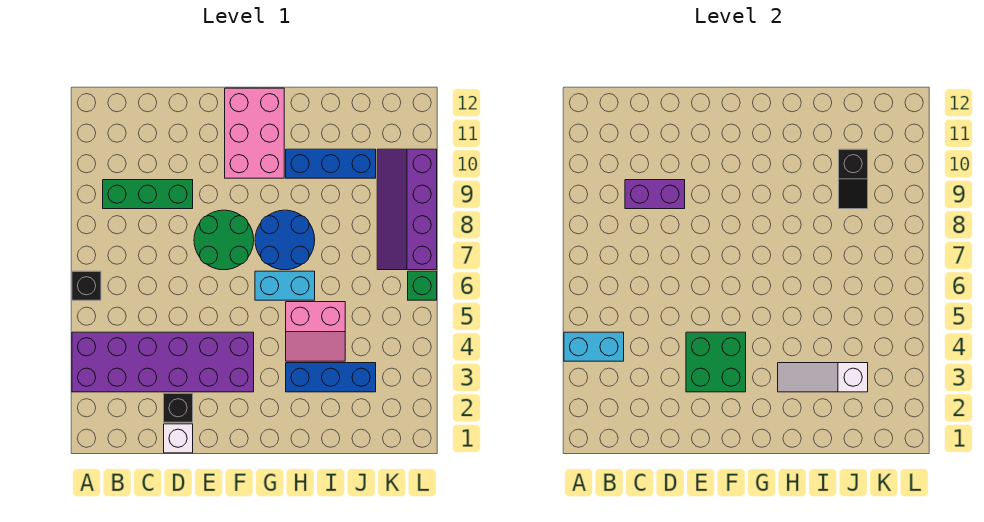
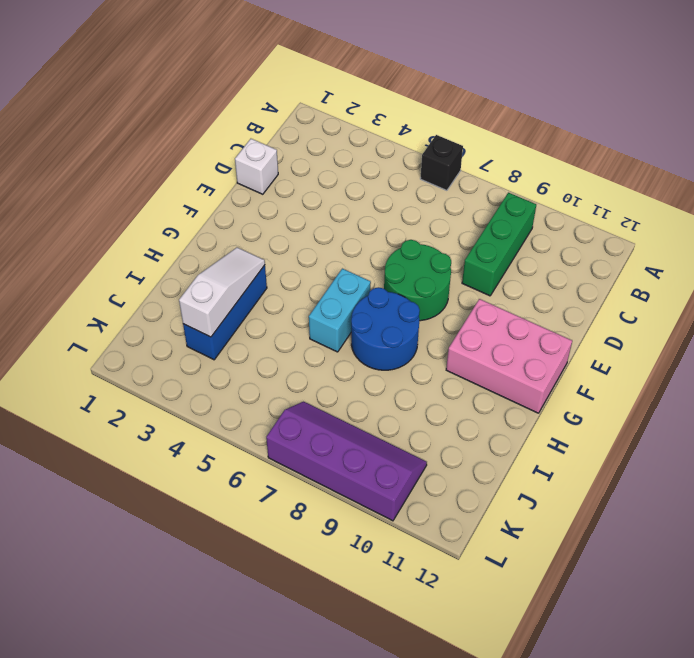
none -> purple 2x6 brick [72,332,254,392]
none -> black 1x1 brick [164,393,193,422]
none -> pink 2x2 slope [286,302,345,361]

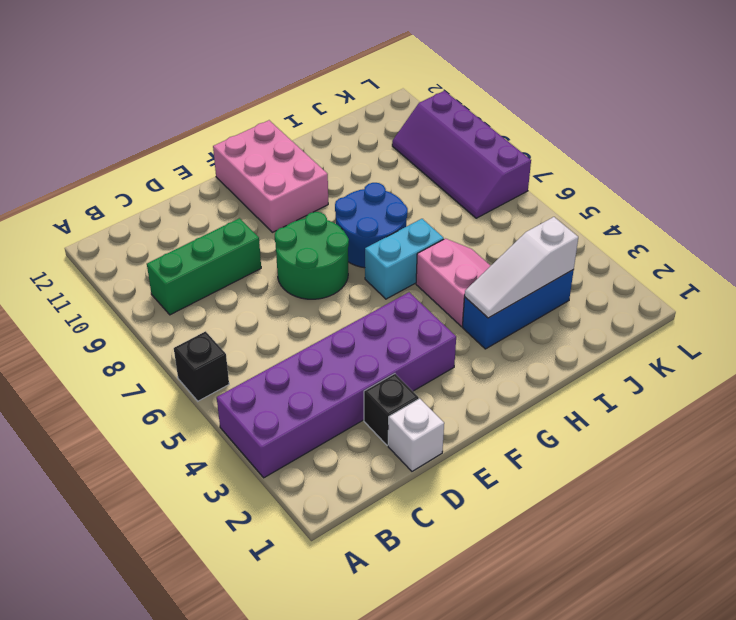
pink 2x2 slope [416,239,490,326] -> pink 2x2 slope turned to [286,302,345,361]
none -> blue 1x3 brick [286,149,376,178]
none -> green 1x1 brick [408,271,437,300]
none -> cyan 1x2 brick [564,332,624,361]

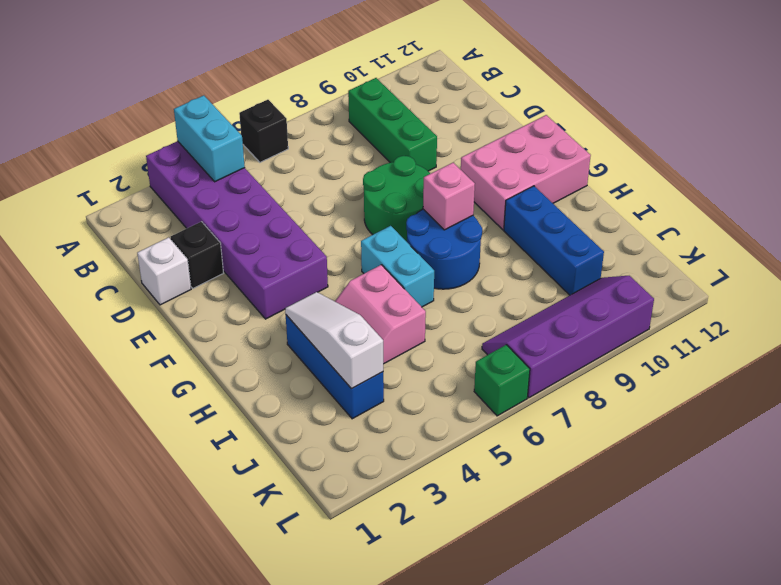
pink 1x1 brick [423,163,475,230] -> none
none -> purple 1x2 brick [625,180,685,209]
none -> green 2x2 brick [686,332,746,392]
none -> black 1x2 slope [839,149,868,209]

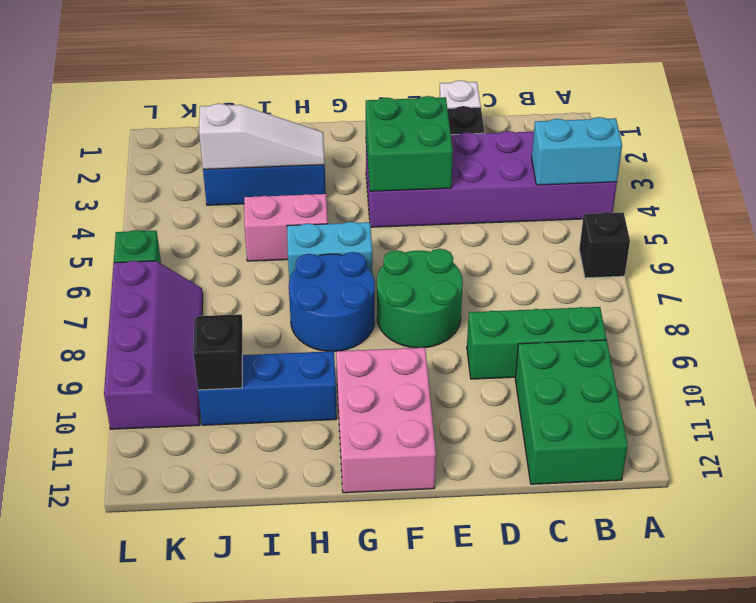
green 2x3 brick [515,340,628,484] -> none
none -> purple 1x2 brick [625,180,685,209]

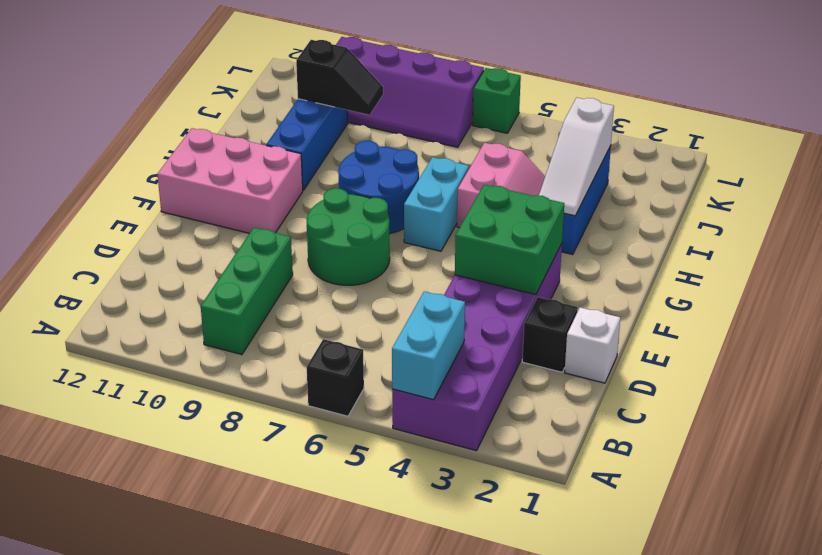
none -> purple 1x2 brick [625,180,685,209]

